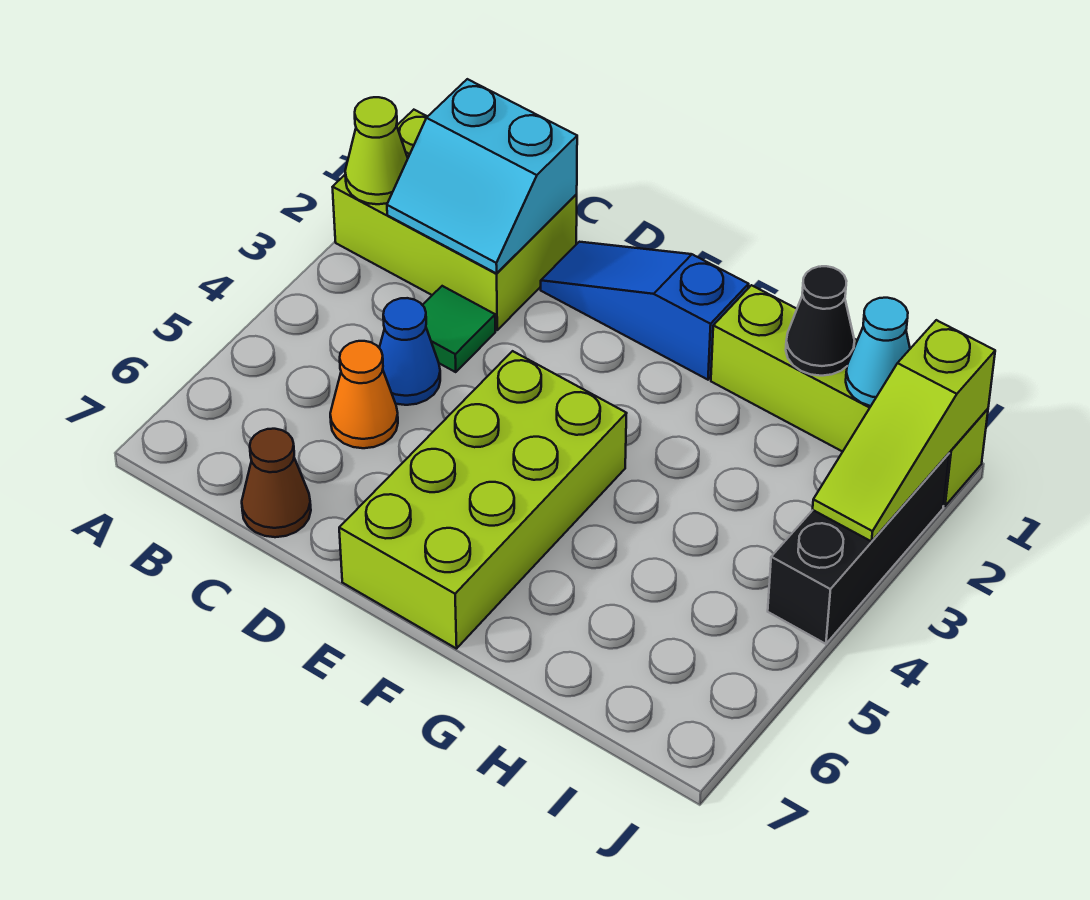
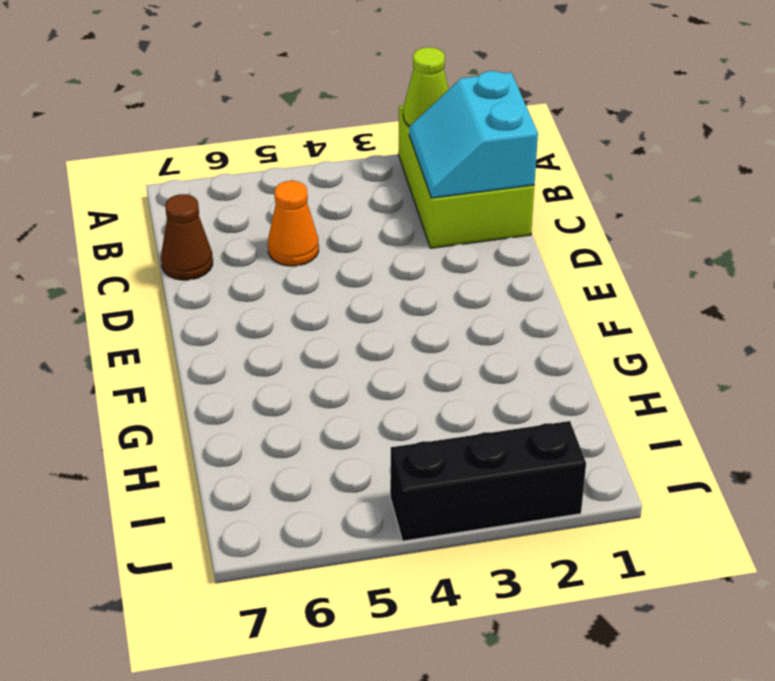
none -> green 1x1 tile [423,286,495,372]
none -> blue 1x1 cone [379,298,440,405]
none -> blue 1x3 slope [541,242,749,380]

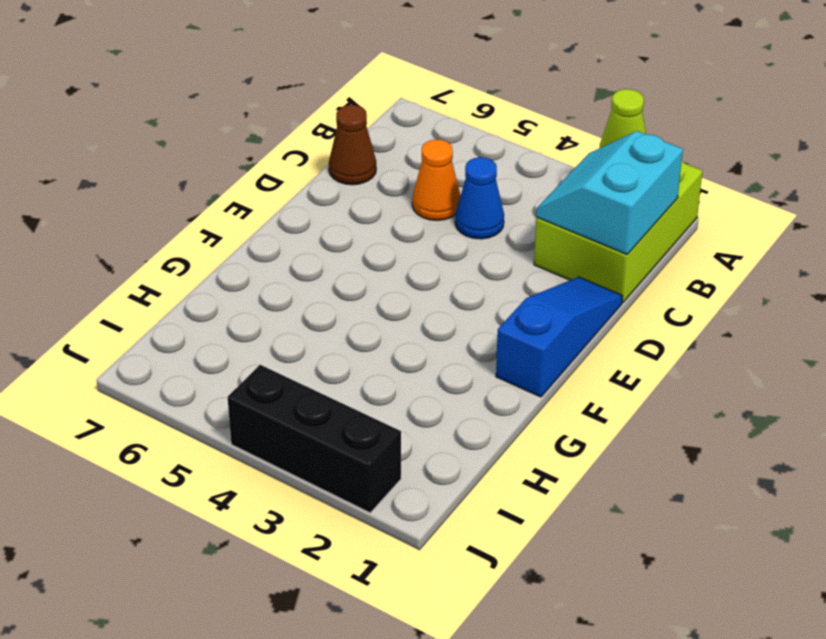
none -> green 1x1 tile [423,286,495,372]
none -> lime 2x4 brick [339,351,627,649]
none -> lime 1x4 brick [711,285,988,506]

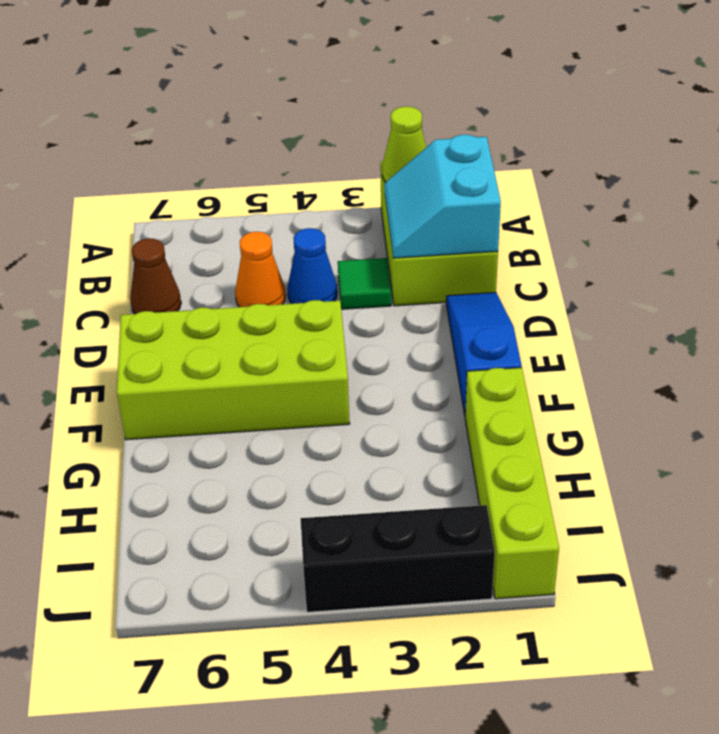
none -> black 1x1 cone [786,266,855,376]
none -> cyan 1x1 cone [846,298,910,406]
none -> lime 1x3 slope [813,320,995,541]

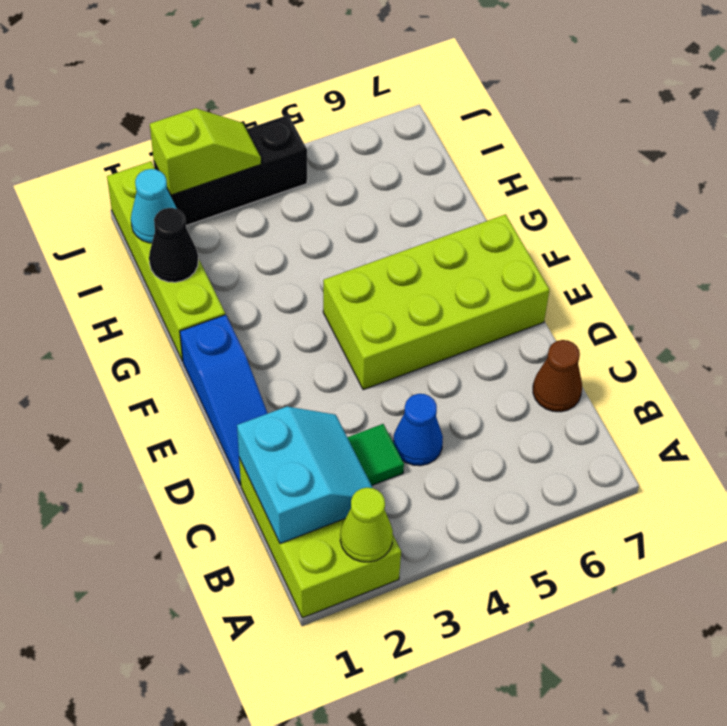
lime 1x2 slope [150,108,261,195] -> lime 1x3 slope [813,320,995,541]
none -> orange 1x1 cone [330,341,398,448]

